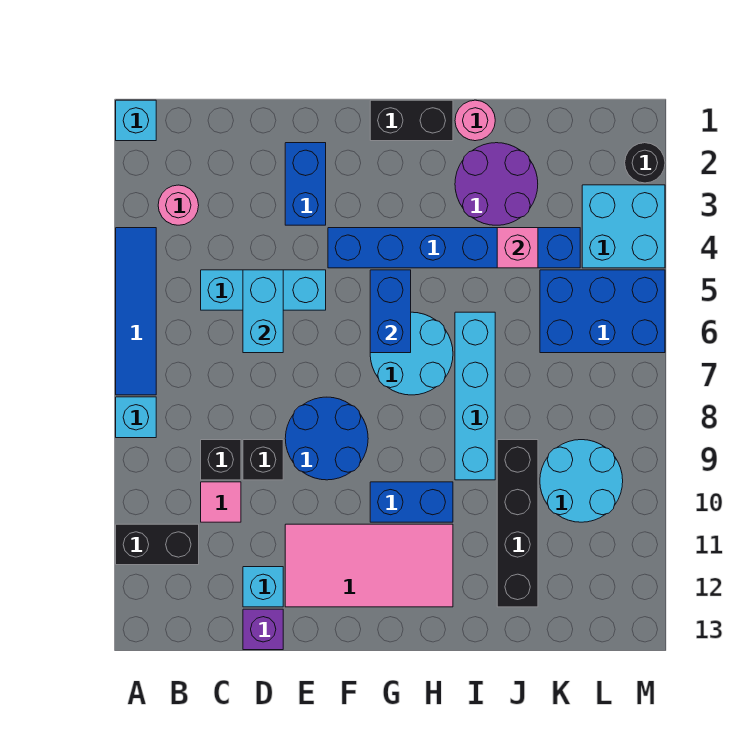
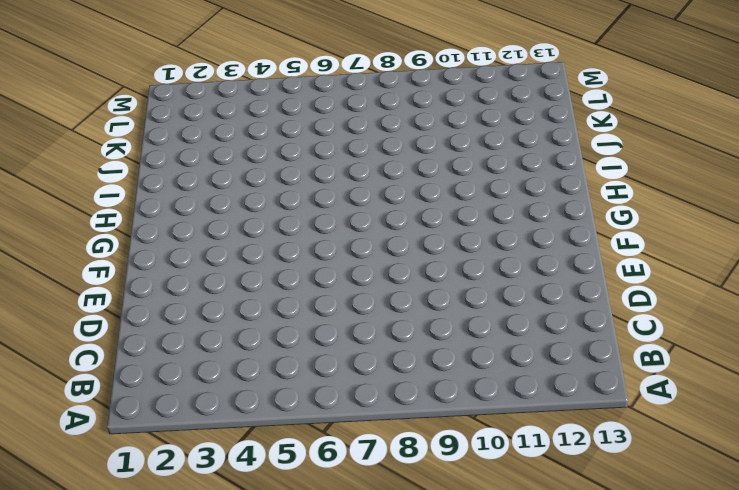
none -> cyan 1x1 brick [116,100,156,141]
none -> blue 1x4 tile [116,228,156,395]
none -> cyan 1x1 brick [116,397,156,438]

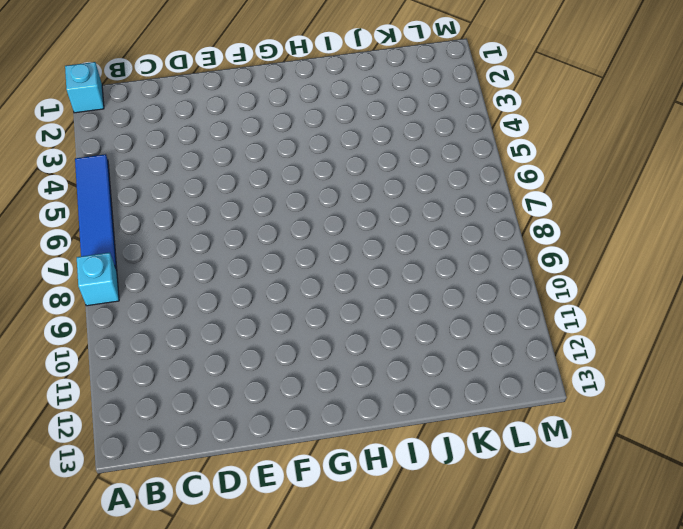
none -> black 1x2 brick [116,524,199,565]
none -> pink 1x1 round brick [158,185,199,225]
none -> cyan 1x3 brick [201,270,326,310]

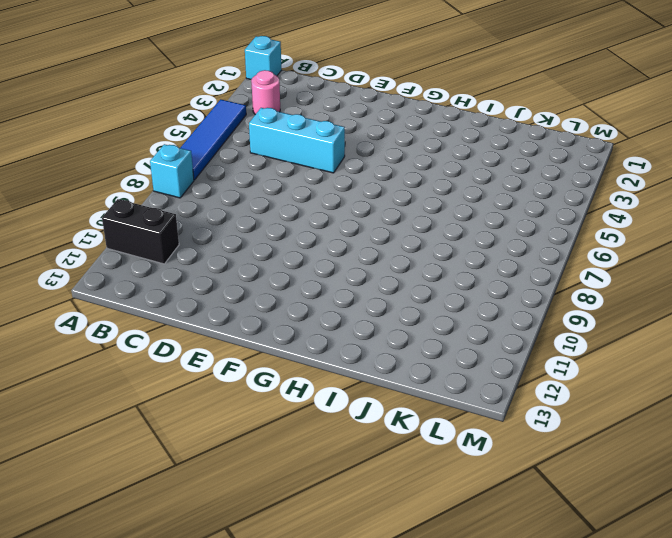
none -> black 1x1 brick [201,440,241,480]
none -> pink 1x1 tile [201,482,241,522]
none -> black 1x1 brick [243,440,283,480]

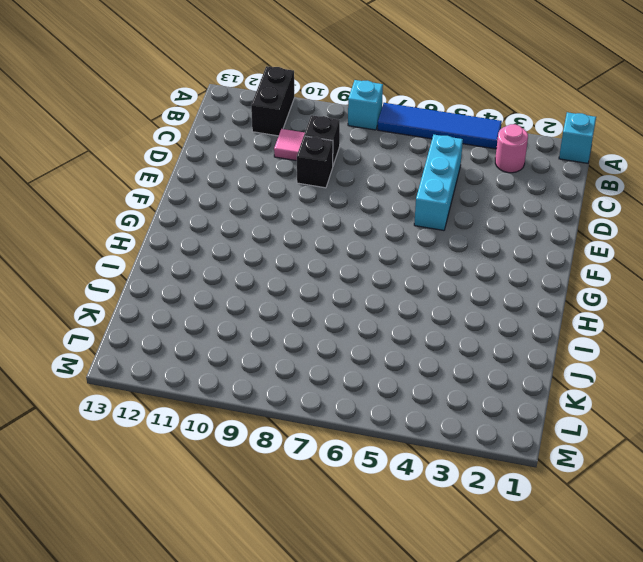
none -> cyan 1x1 brick [243,567,283,607]
none -> purple 1x1 brick [243,609,283,650]
none -> blue 1x2 brick [285,143,326,225]

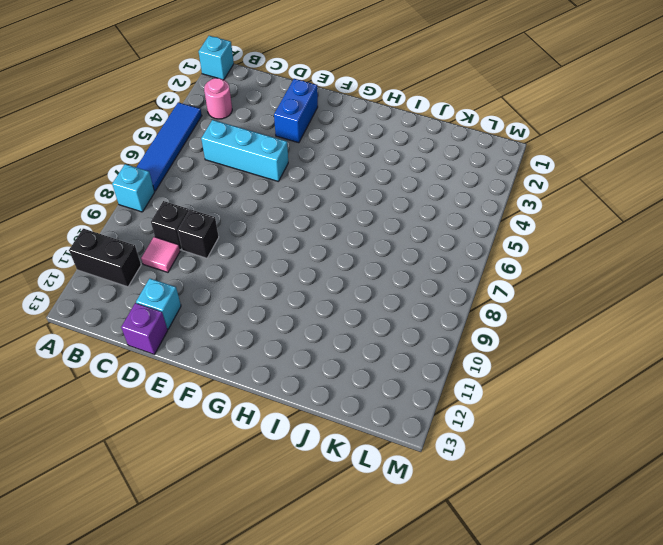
none -> blue 2x2 round brick [285,397,368,480]
none -> pink 2x4 tile [285,524,453,607]
none -> blue 1x6 brick [328,228,580,268]

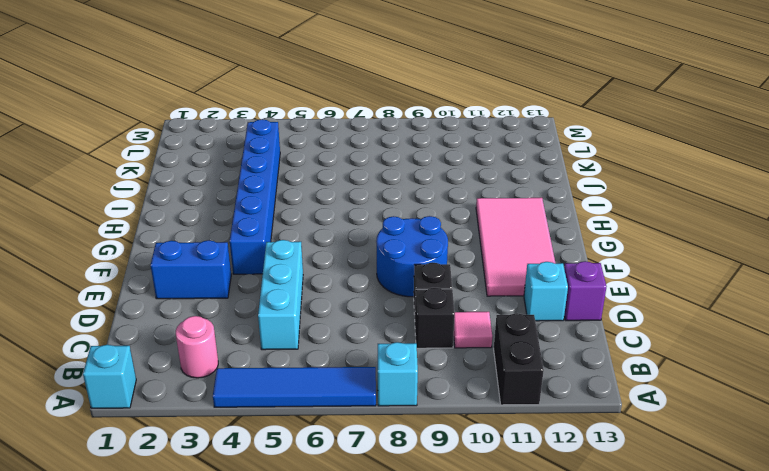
none -> black 1x2 brick [370,100,453,141]
none -> cyan 2x2 round brick [370,312,453,395]
none -> blue 1x2 brick [370,482,453,522]

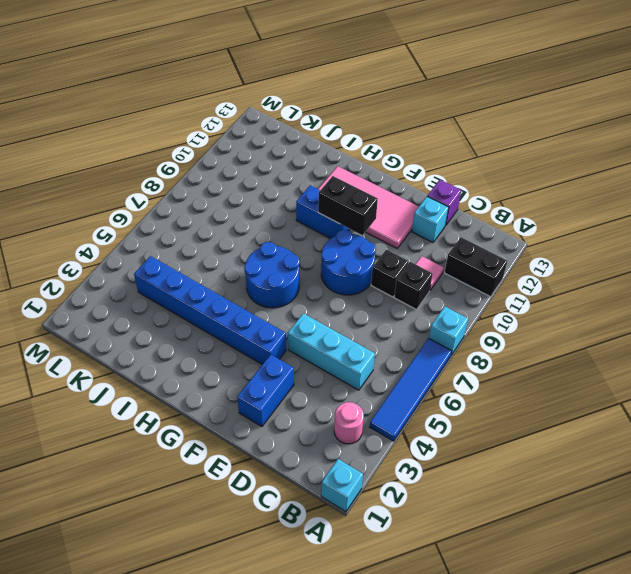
black 1x2 brick [318,176,378,235] -> black 1x2 brick moved to [370,100,453,141]
blue 2x2 round brick [244,242,300,308] -> cyan 2x2 round brick [370,312,453,395]
none -> pink 1x1 round brick [455,100,495,141]
none -> purple 2x2 round brick [455,143,538,225]
none -> cyan 1x4 brick [455,312,495,480]

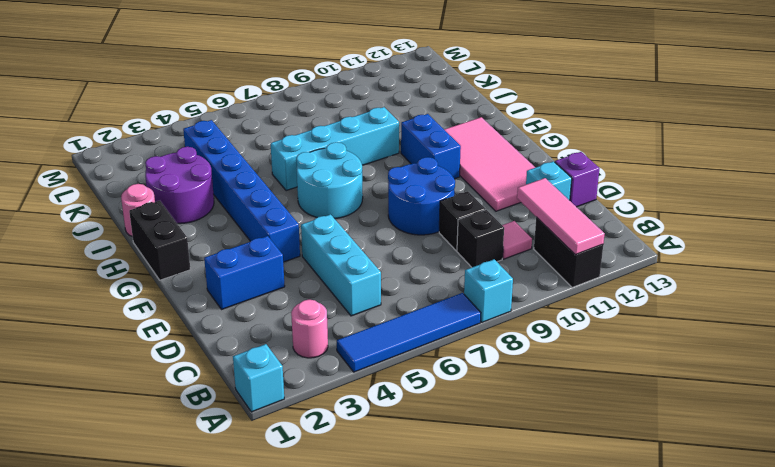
pink 1x3 tile [517,178,605,255] -> none
none -> black 1x4 brick [497,440,538,607]
none -> blue 2x3 brick [540,270,665,353]
none -> cyan 2x2 round brick [540,440,623,522]

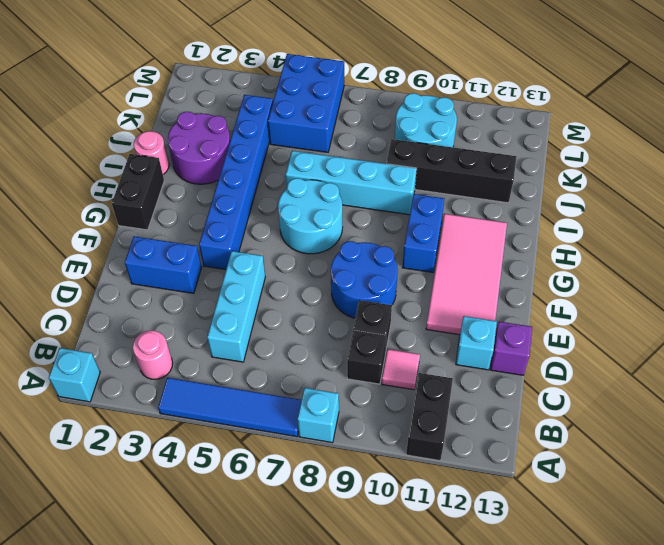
none -> cyan 2x2 brick [582,185,665,268]
none -> black 1x1 round brick [625,143,665,183]
none -> cyan 1x2 brick [243,270,283,353]

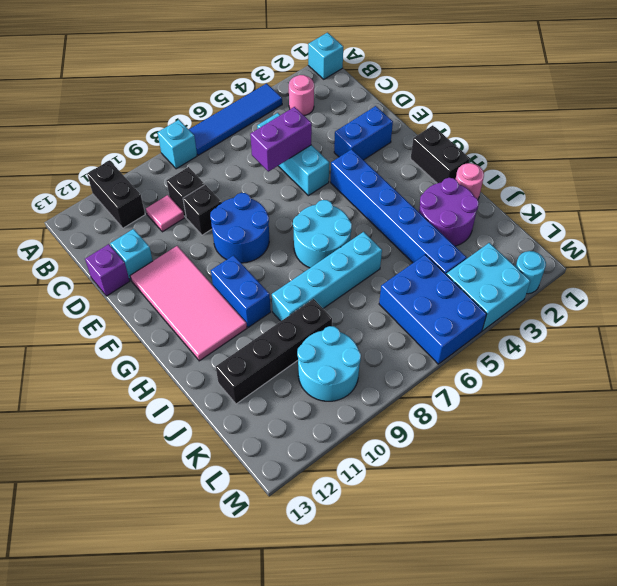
purple 1x2 brick [250,107,312,172] -> cyan 1x2 brick [243,270,283,353]
cyan 1x1 round brick [515,251,546,294] -> black 1x1 round brick [625,143,665,183]
none -> blue 1x2 brick [370,270,411,353]
none -> pink 1x1 brick [497,228,538,268]

